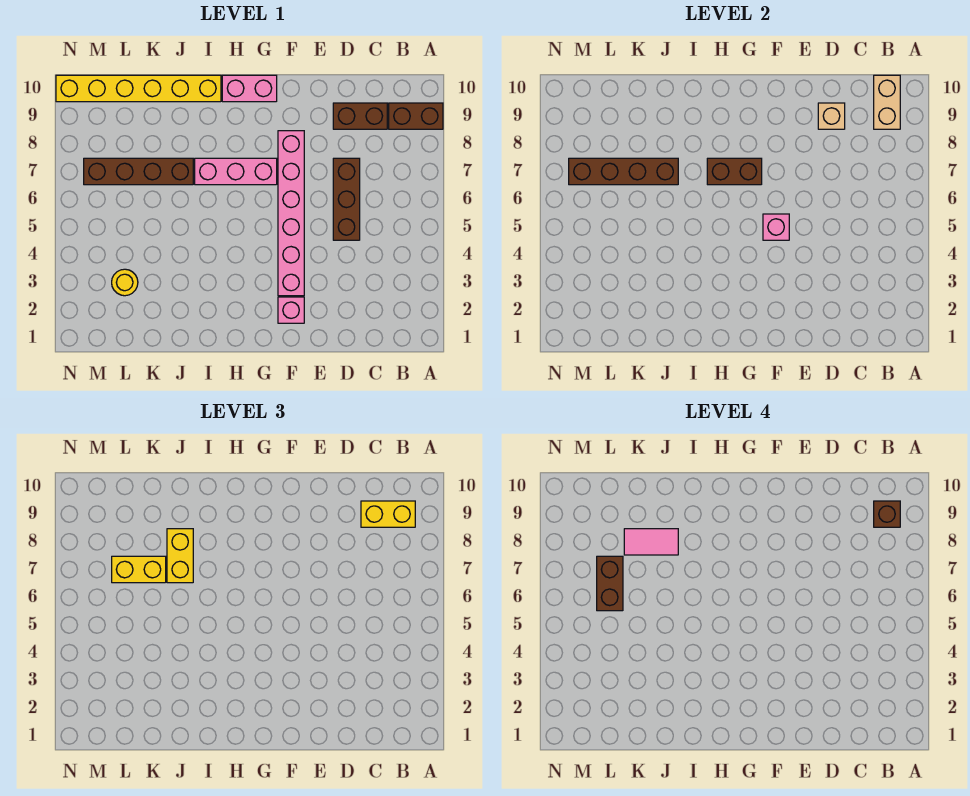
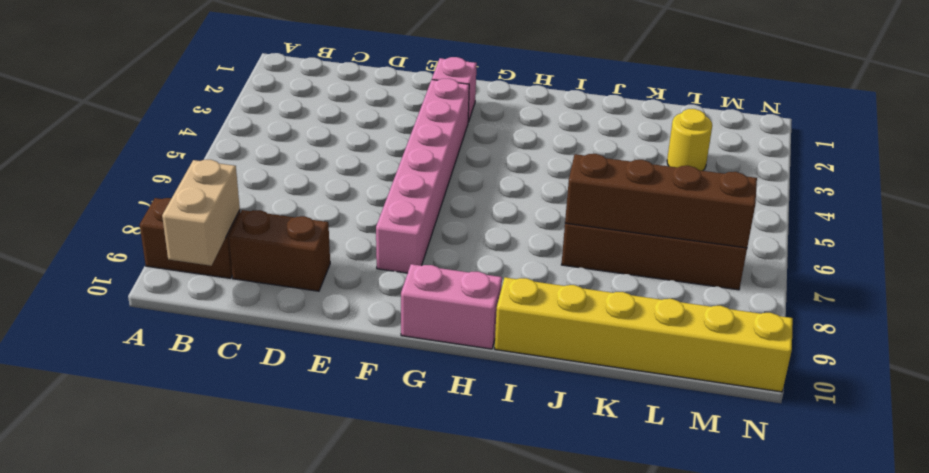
none -> brown 1x3 brick [333,158,360,240]
none -> pink 1x3 brick [195,158,277,185]
none -> tan 1x1 brick [818,103,845,129]

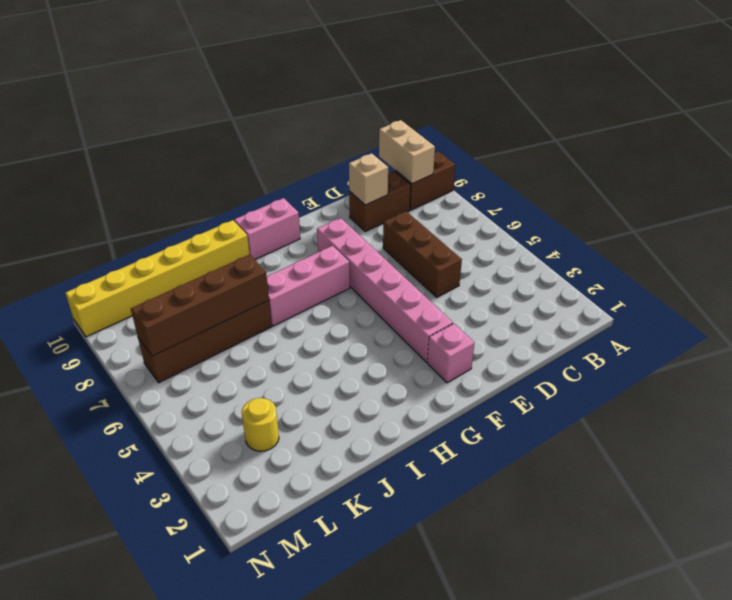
none -> pink 1x1 brick [763,214,789,240]
none -> brown 1x2 brick [707,158,762,185]
none -> yellow 1x2 brick [361,501,415,527]

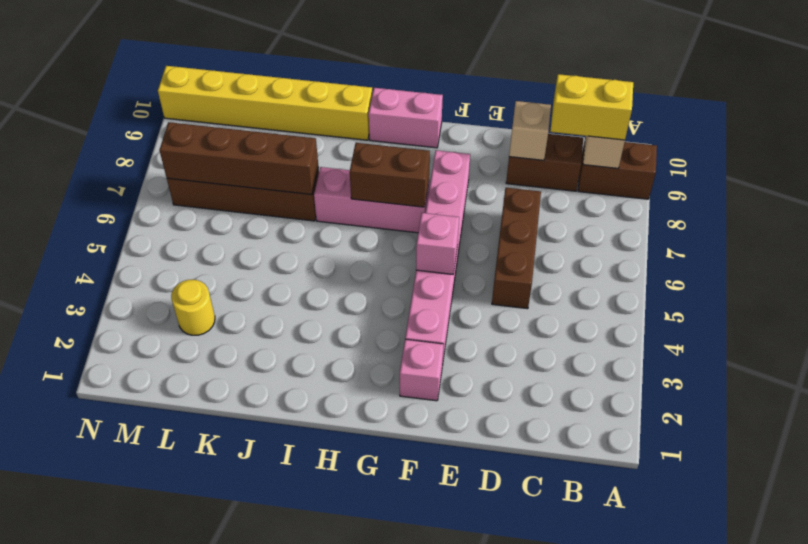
none -> yellow 1x2 brick [167,529,193,583]
none -> yellow 1x2 brick [112,556,166,583]
none -> brown 1x1 brick [874,501,900,527]

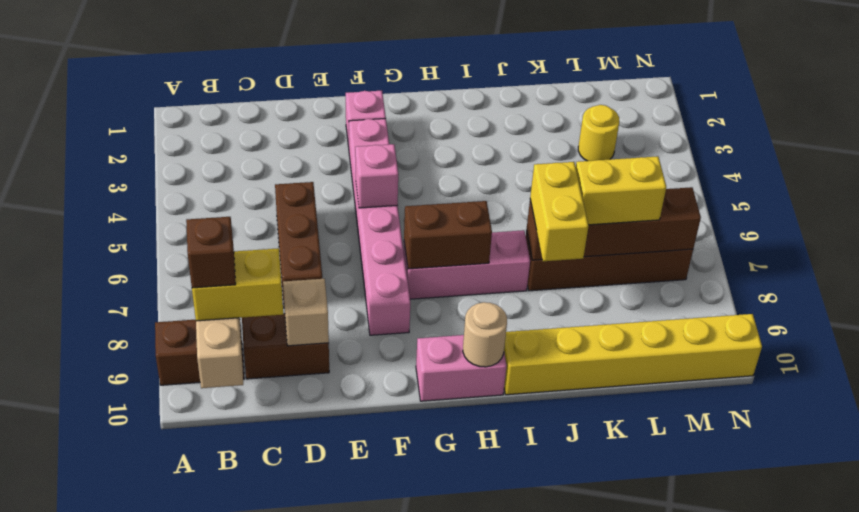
tan 1x1 round brick [463,302,507,367] -> none
none -> pink 1x2 tile [624,529,678,555]
none -> brown 1x2 brick [597,556,623,611]

